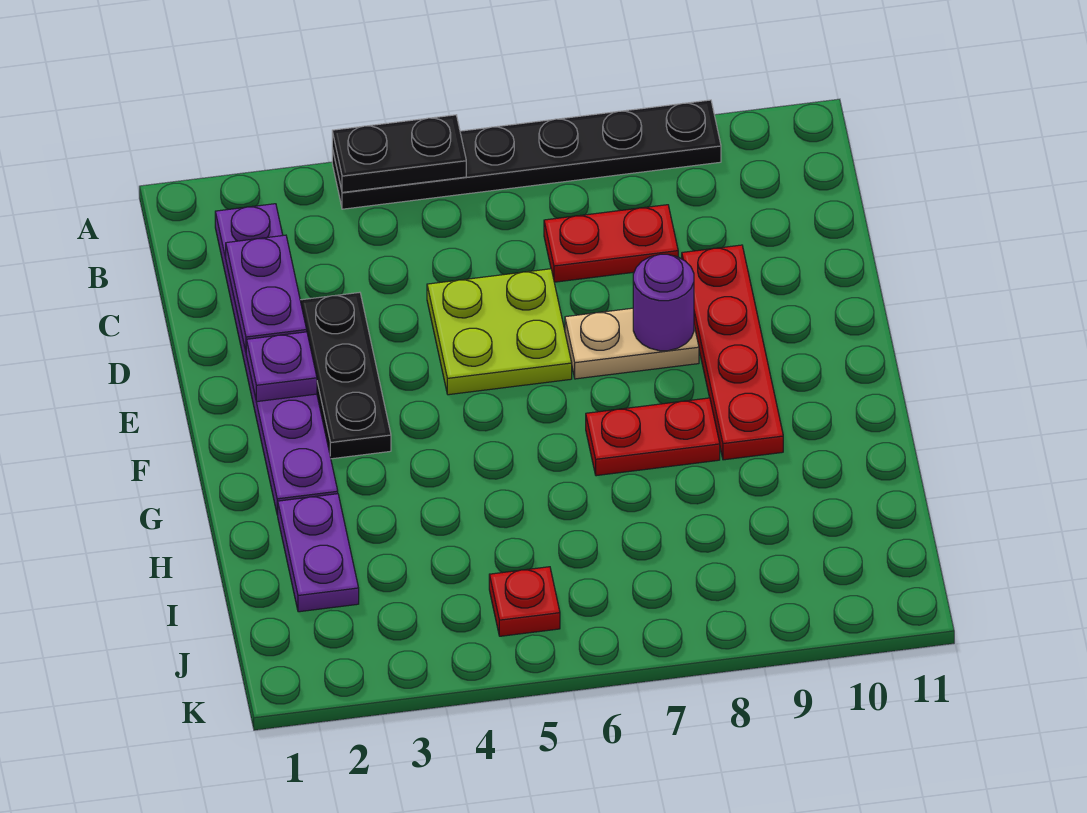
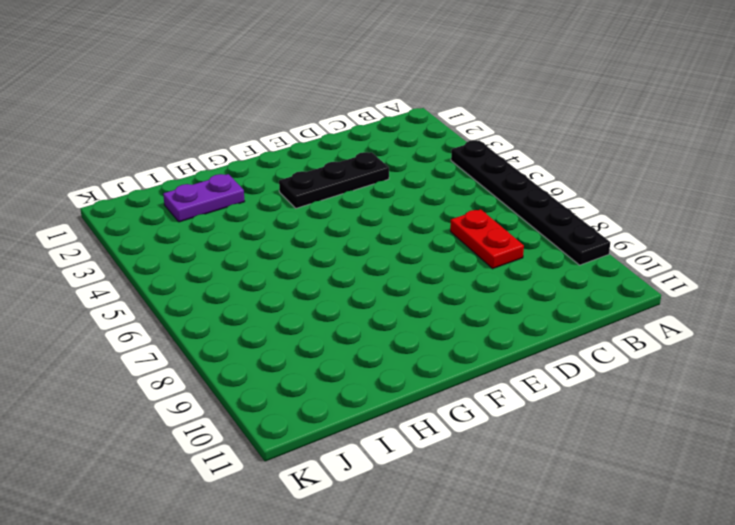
none -> purple 1x6 plate [215,204,338,515]
none -> lime 2x2 plate [427,269,572,395]
none -> red 1x4 plate [682,245,783,460]

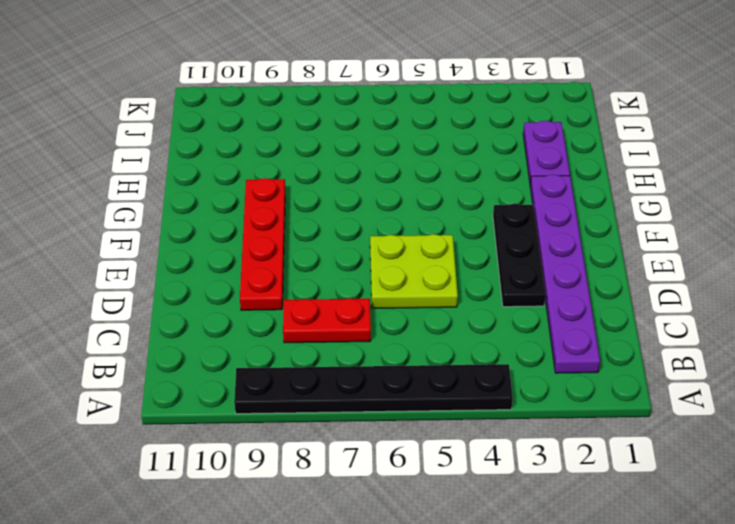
none -> tan 1x2 plate [565,308,699,379]
none -> red 1x2 plate [586,398,720,476]
none -> red 1x1 plate [489,567,560,636]

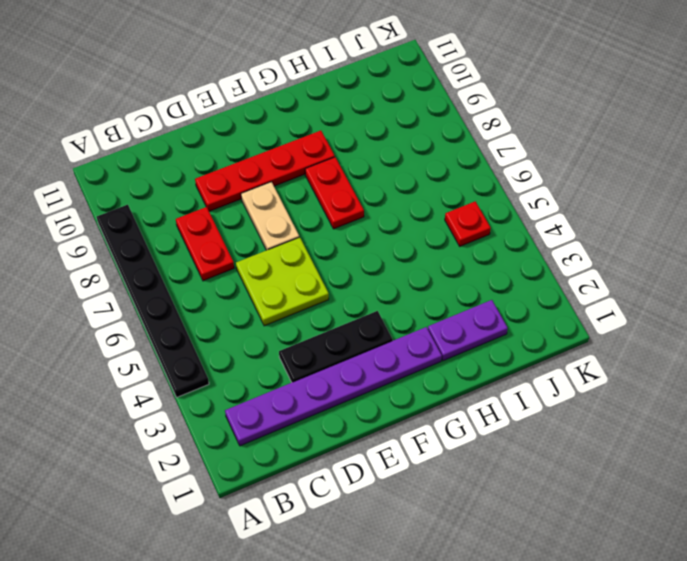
none -> black 1x2 plate [332,115,466,192]
none -> purple 1x2 plate [226,235,307,351]
none -> purple 1x1 plate [246,332,317,402]

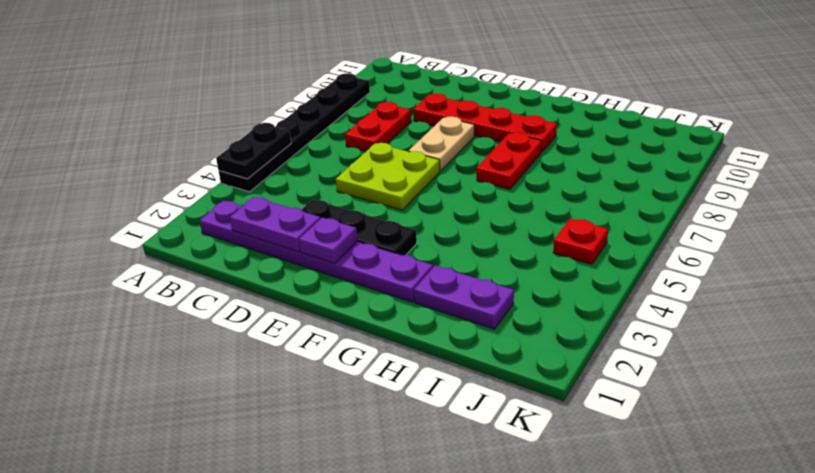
none -> purple 1x1 round brick [633,254,694,351]

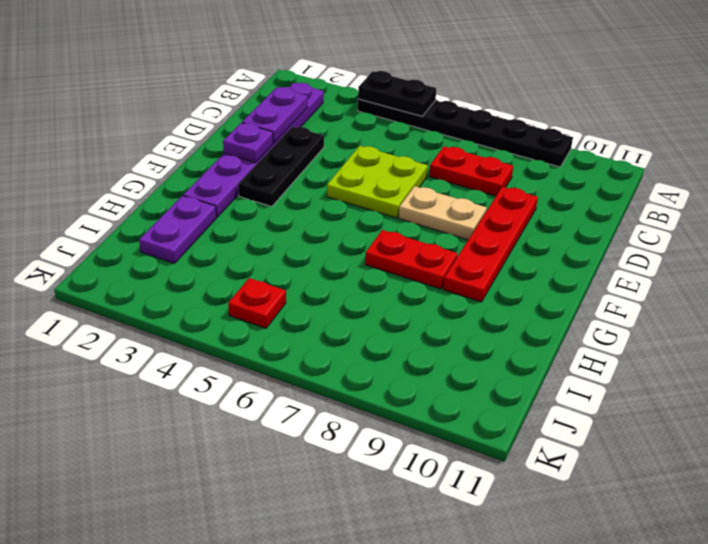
none -> purple 1x1 round brick [633,254,694,351]

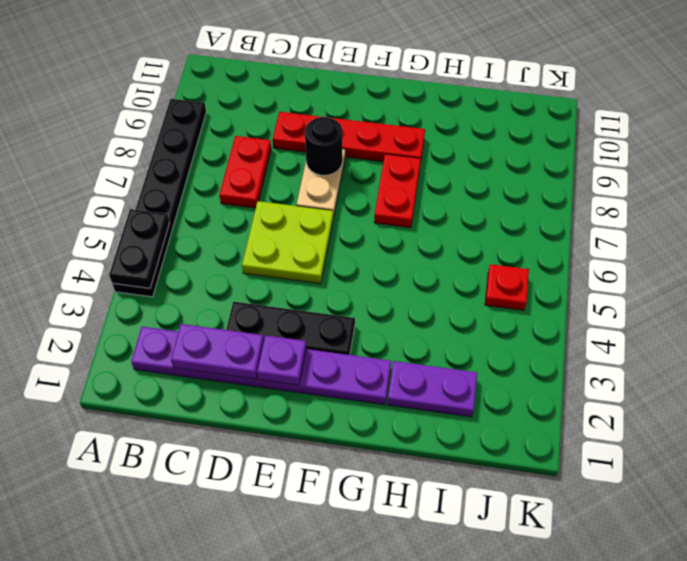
black 1x1 round brick [305,117,342,175] -> purple 1x1 round brick [633,254,694,351]

